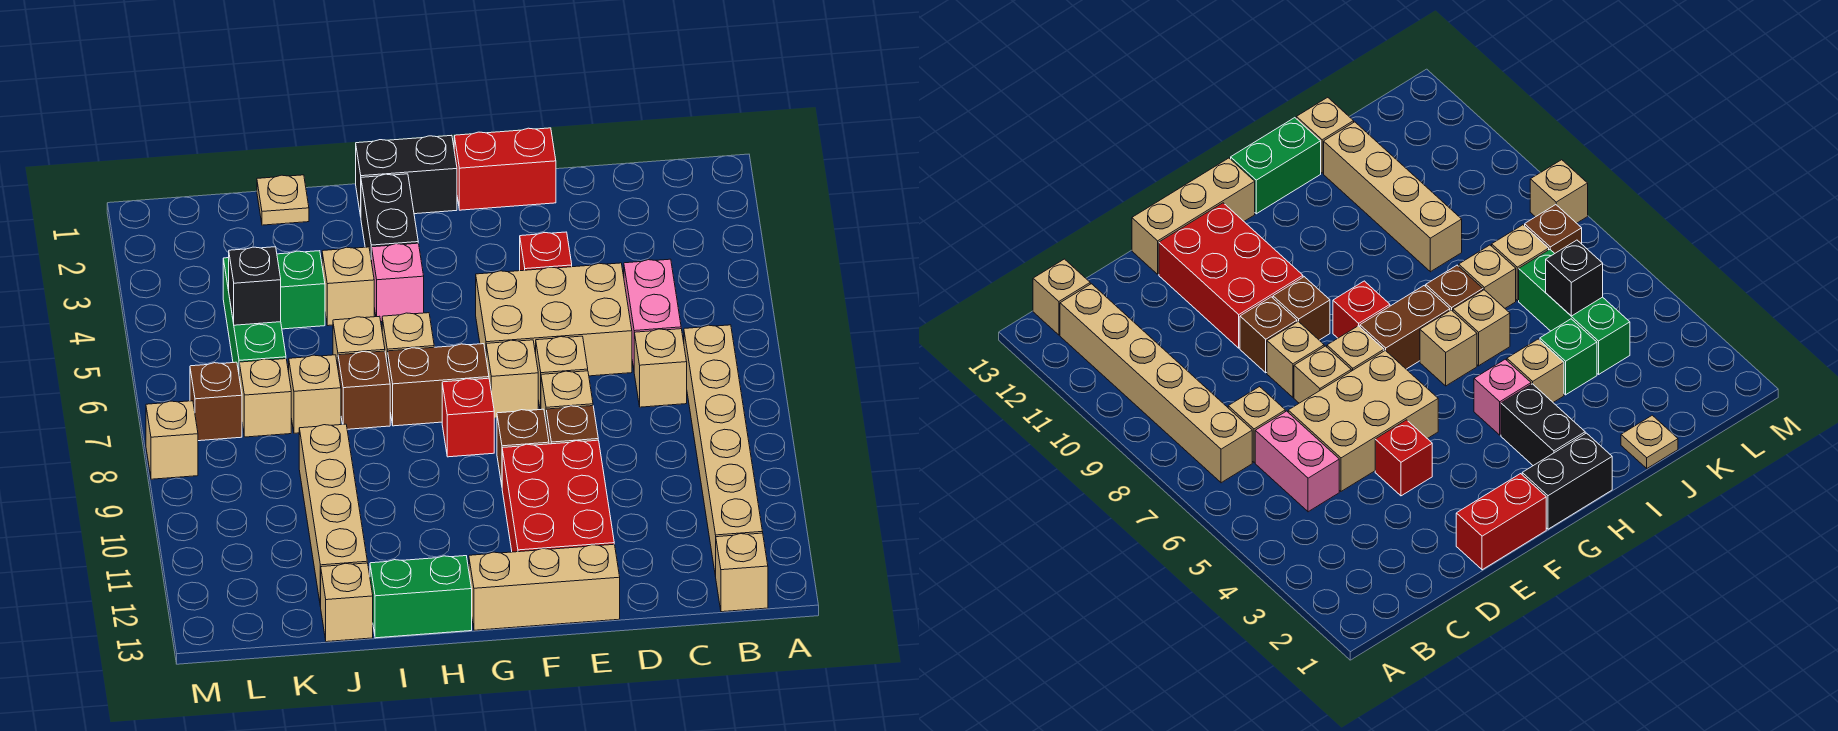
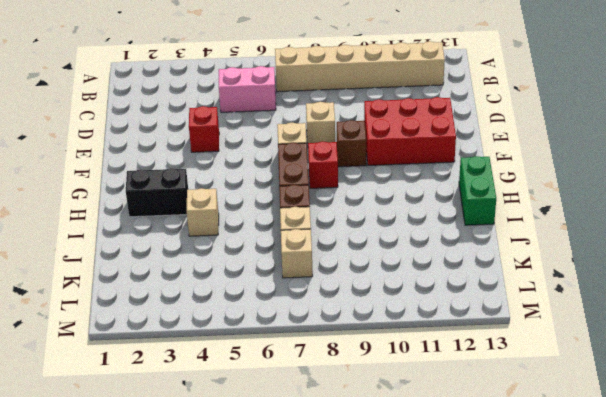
none -> tan 1x1 brick [716,533,768,612]
none -> tan 1x1 brick [634,329,687,407]
none -> tan 2x3 brick [476,263,632,376]
none -> red 1x2 brick [454,128,556,210]

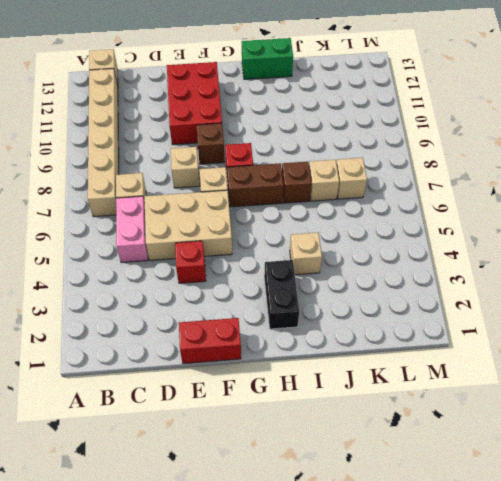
none -> tan 1x1 brick [536,336,588,410]
none -> brown 1x1 brick [546,406,598,444]
none -> tan 1x3 brick [469,544,620,630]
none -> black 1x2 brick [356,135,457,216]

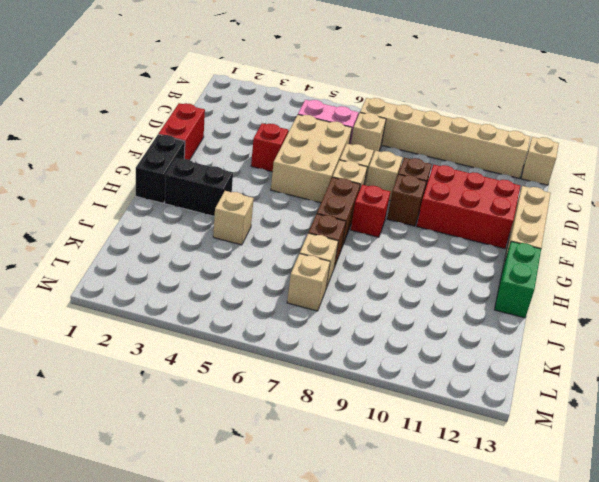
none -> pink 1x1 brick [372,243,424,322]
none -> tan 1x1 brick [382,313,434,366]
none -> tan 1x1 brick [333,316,385,366]
none -> tan 1x1 plate [257,175,309,225]

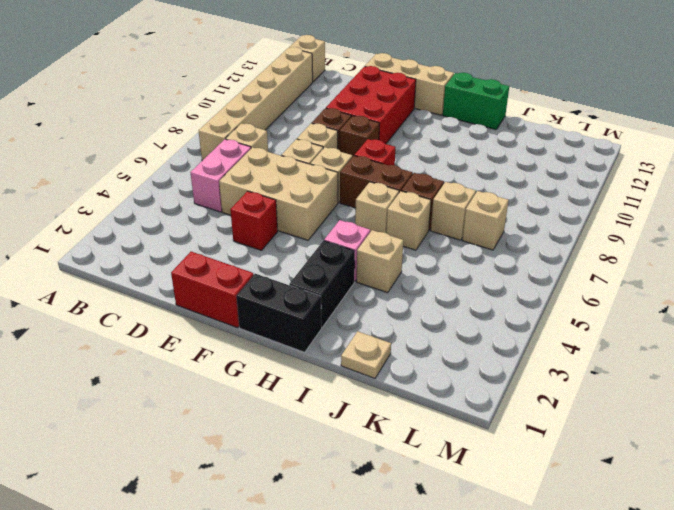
none -> green 1x1 brick [277,251,325,329]
none -> tan 1x4 brick [299,424,367,607]
none -> tan 1x1 brick [321,563,373,642]
none -> green 1x3 brick [223,258,286,372]

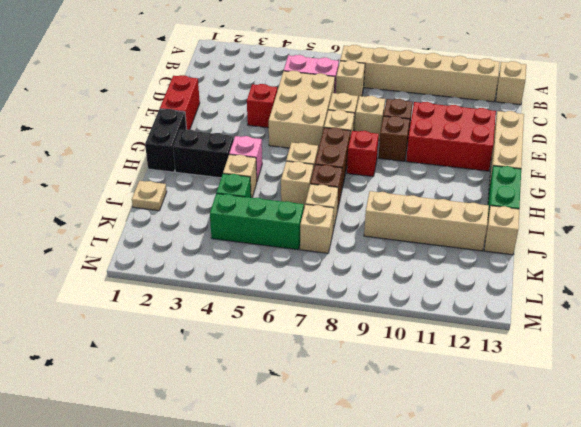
none -> brown 1x1 brick [190,362,242,441]
none -> tan 1x1 brick [146,401,198,479]
none -> black 1x1 brick [229,247,281,325]

